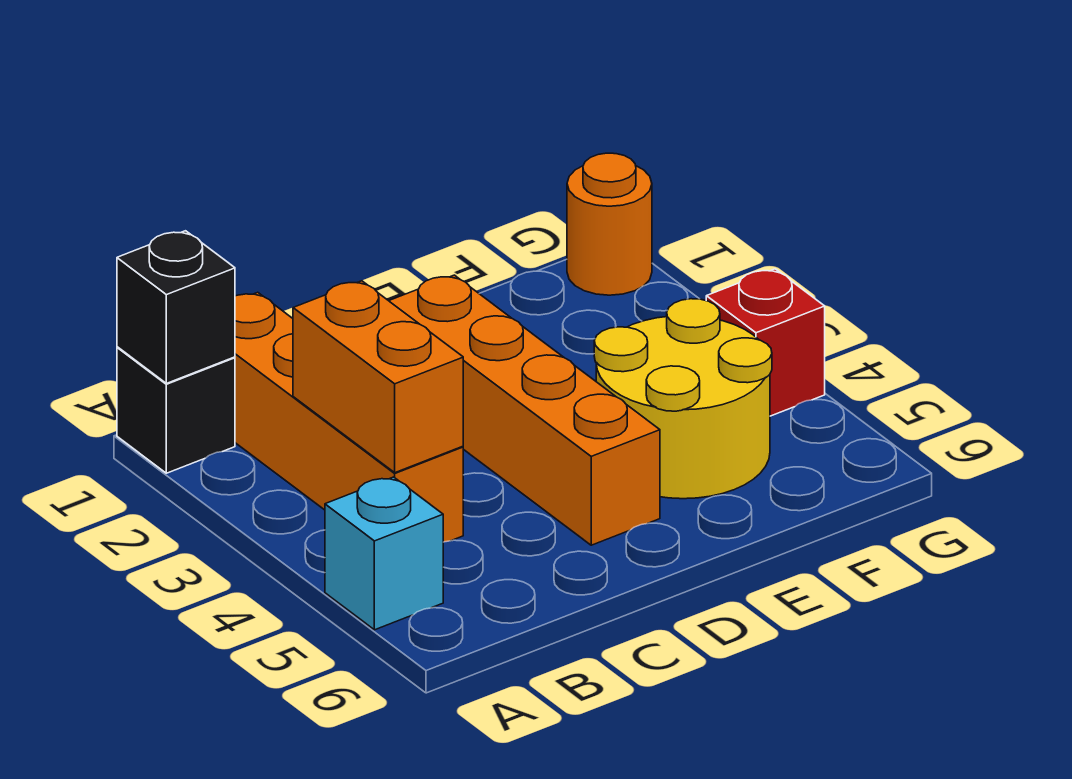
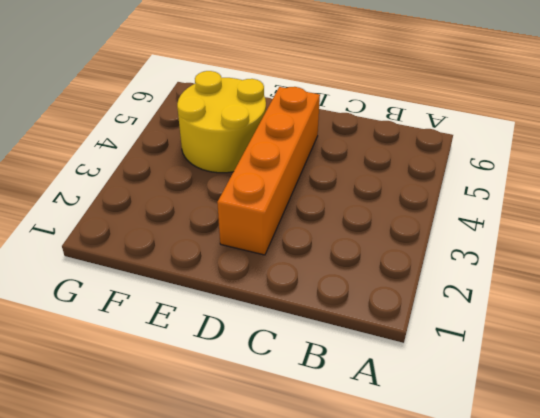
none -> black 1x1 brick [117,347,235,473]
none -> cyan 1x1 brick [325,477,443,630]

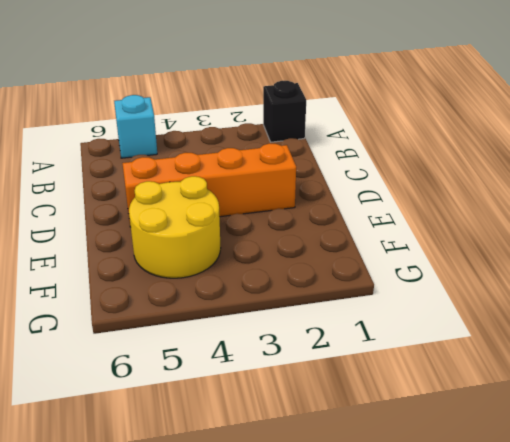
none -> orange 1x4 brick [235,292,463,542]
none -> orange 1x1 round brick [567,153,652,295]

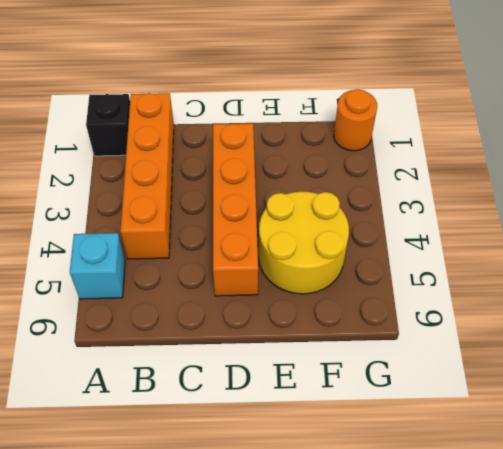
none -> red 1x1 brick [706,269,825,416]
none -> black 1x1 brick [117,231,235,383]

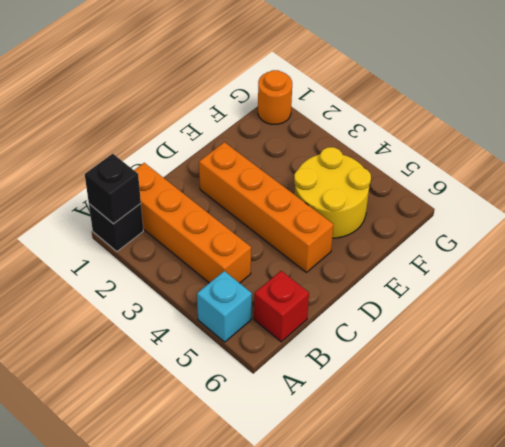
red 1x1 brick [254,271,309,342] -> red 1x1 brick moved to [706,269,825,416]
none -> orange 1x2 brick [293,281,463,473]

